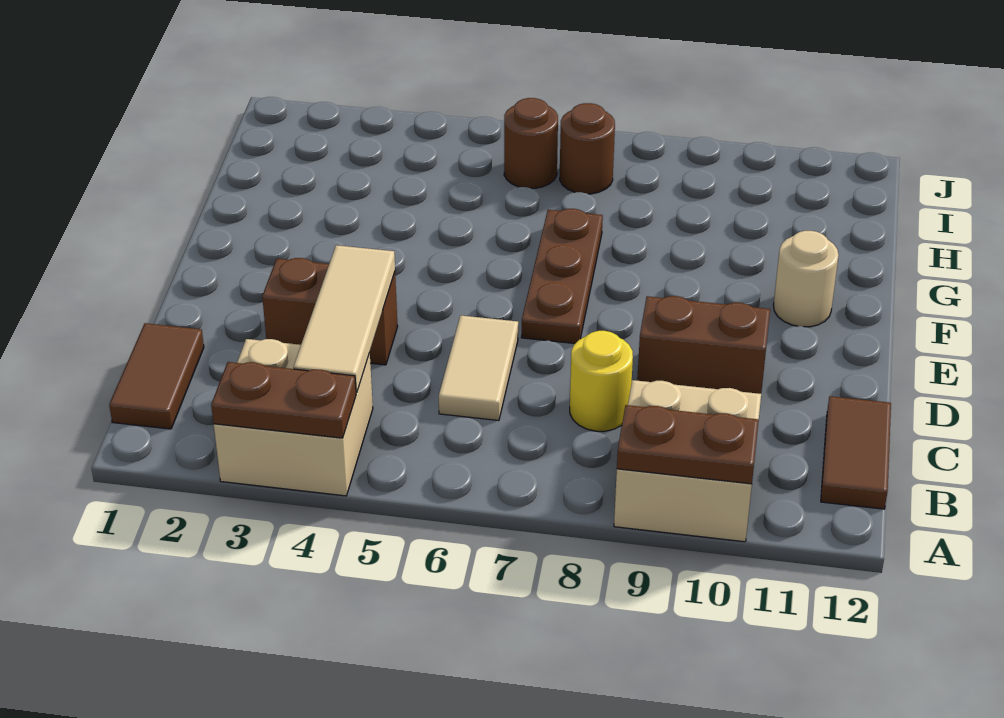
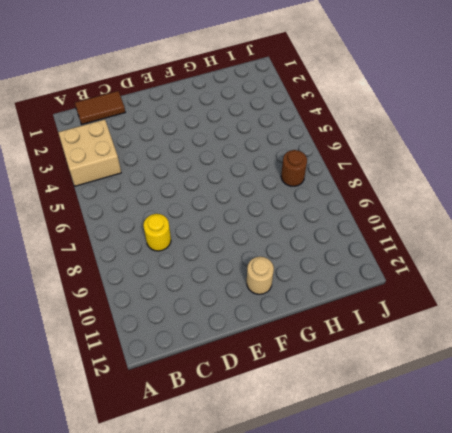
none -> tan 2x2 brick [614,380,761,542]
none -> brown 1x2 tile [821,396,891,509]
none -> tan 1x2 tile [439,315,518,421]

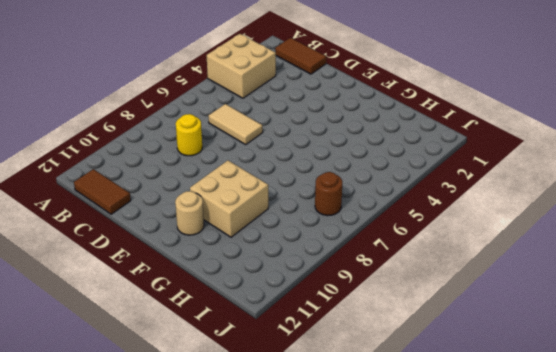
tan 2x2 brick [190,160,268,237] -> tan 2x2 brick moved to [614,380,761,542]
none -> brown 1x2 brick [262,258,398,365]
none -> brown 1x2 brick [637,296,770,394]
none -> brown 1x3 plate [521,209,603,344]

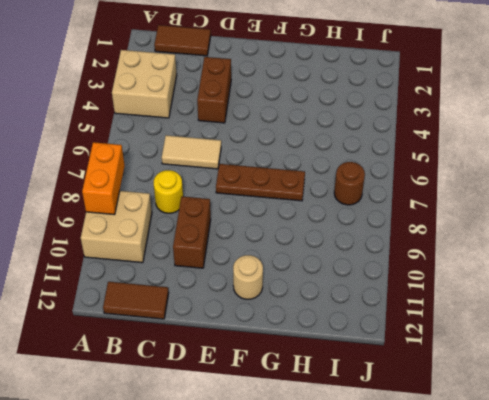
orange 1x2 brick [82,142,125,215] -> brown 1x2 plate [617,405,759,484]
none -> brown 1x1 round brick [504,98,558,188]
none -> brown 1x2 plate [211,362,356,438]
none -> tan 1x3 tile [293,245,395,393]

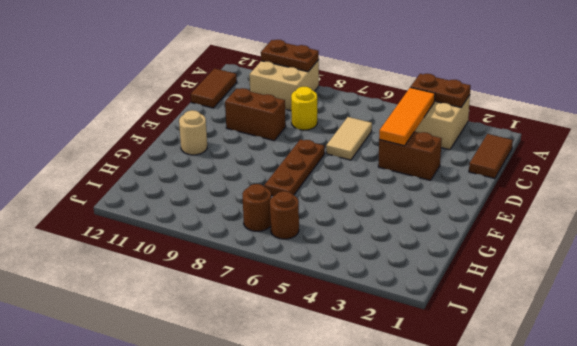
orange 1x3 tile [379,87,435,146] -> tan 1x3 tile [293,245,395,393]

